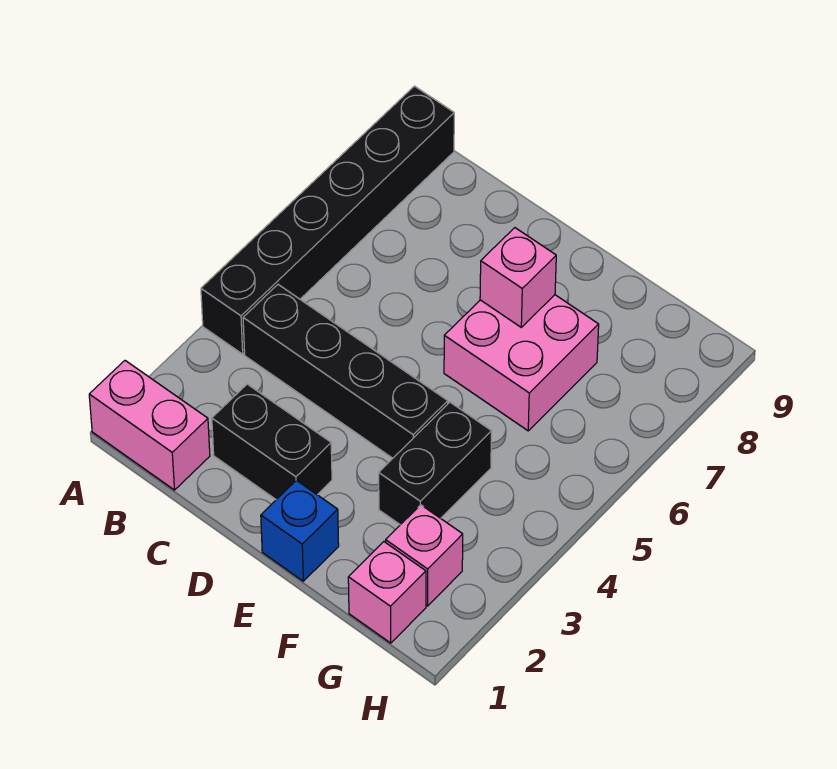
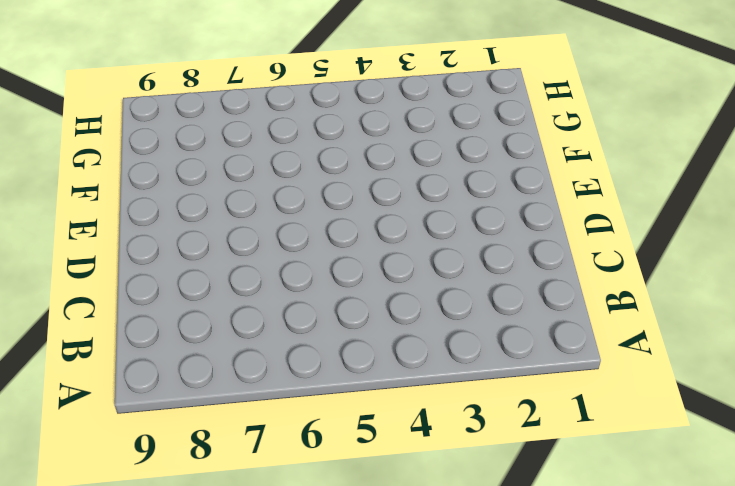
none -> pink 1x2 brick [89,361,210,490]
none -> black 1x6 brick [201,86,454,354]

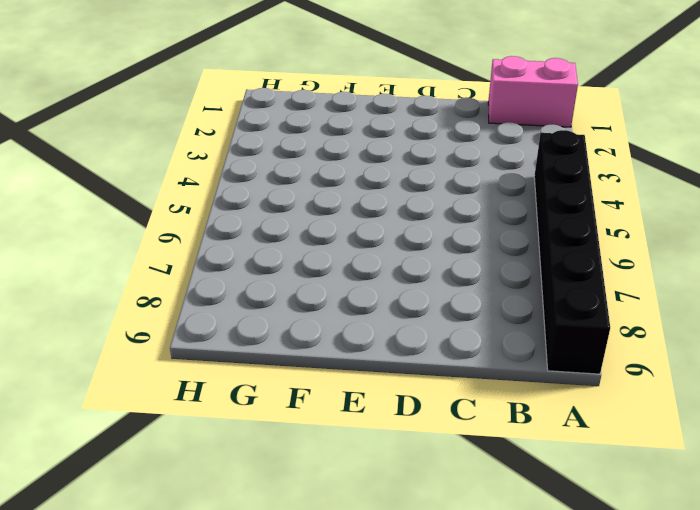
none -> black 1x4 brick [243,285,448,458]
none -> black 1x2 brick [212,384,332,500]

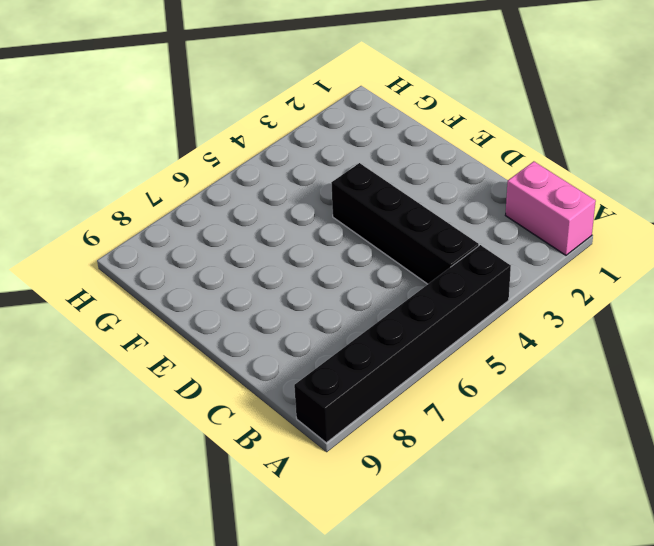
none -> black 1x2 brick [212,384,332,500]
none -> blue 1x1 brick [261,480,339,581]

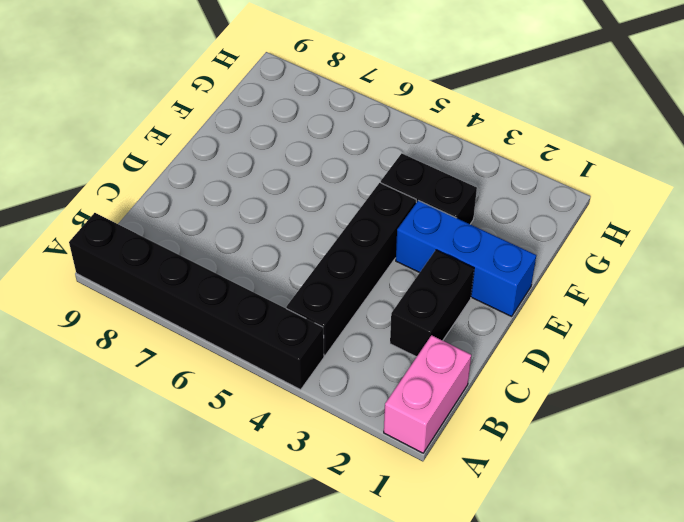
blue 1x3 brick [396,201,536,316] -> blue 1x1 brick [261,480,339,581]
none -> pink 2x2 brick [444,295,599,431]
none -> pink 1x1 brick [348,542,426,643]

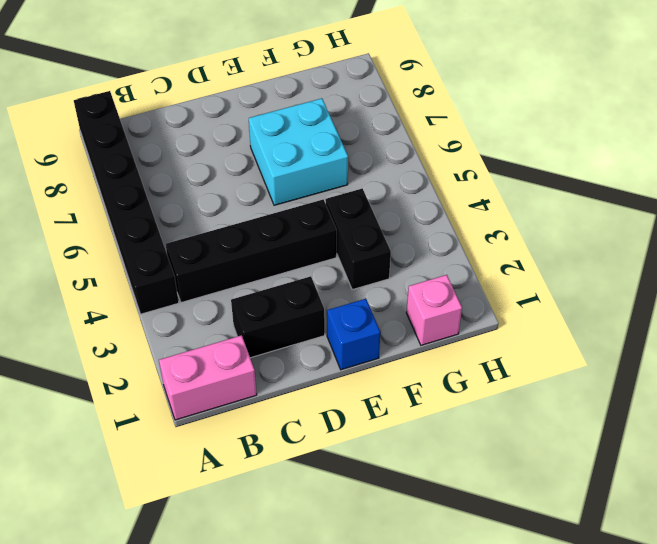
cyan 2x2 brick [249,98,348,205] -> pink 2x2 brick [444,295,599,431]
none -> pink 1x1 brick [386,505,463,606]
none -> pink 1x1 brick [480,228,556,327]

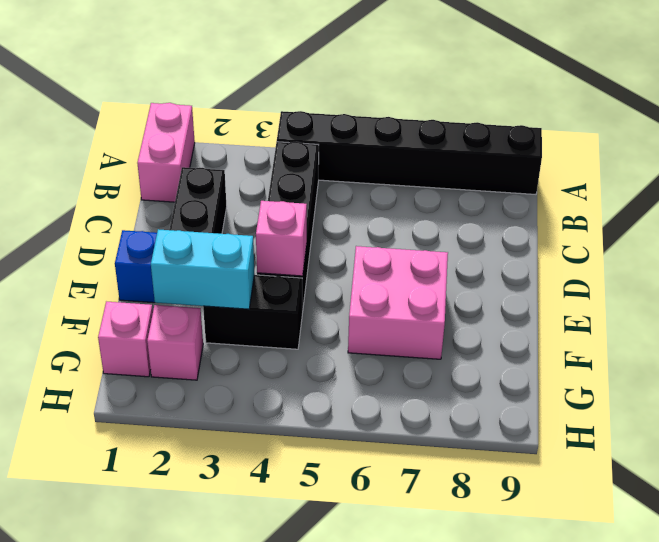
pink 1x1 brick [256,201,307,276] -> pink 1x1 brick moved to [480,228,556,327]
cyan 1x2 brick [151,229,255,309] -> none

